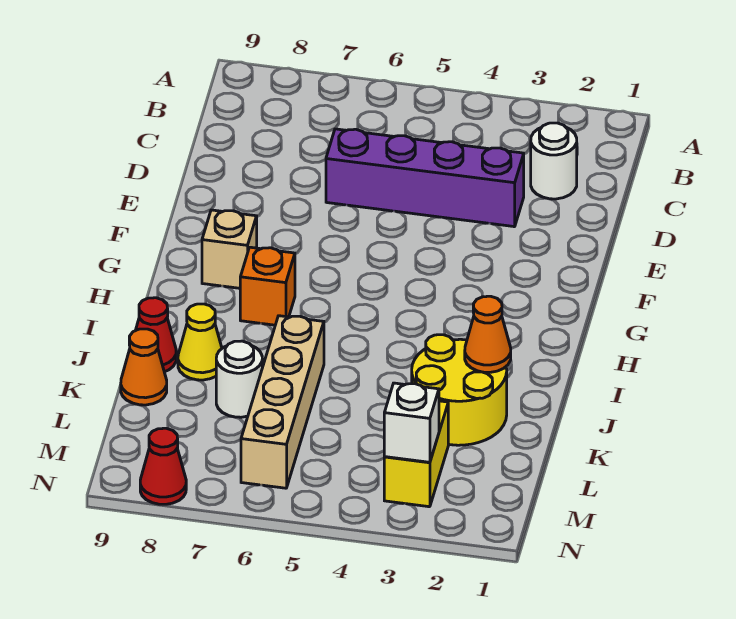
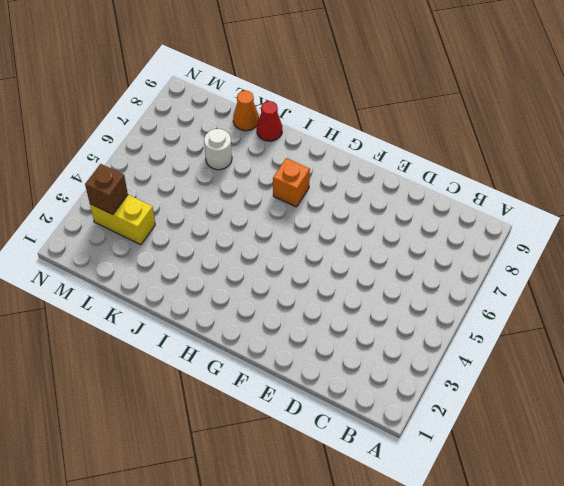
brown 1x1 brick [85,164,128,214] -> white 1x1 brick [384,383,439,462]
none -> white 1x1 round brick [531,123,577,199]
none -> purple 1x4 brick [326,129,524,227]
none -> tan 1x1 brick [202,210,257,288]

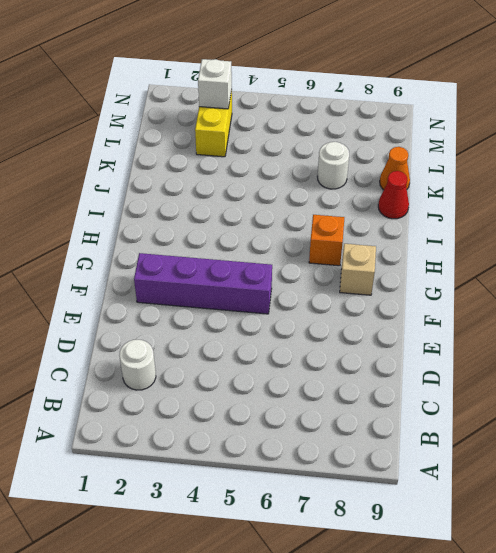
purple 1x4 brick [134,253,272,314] -> purple 1x4 brick moved to [326,129,524,227]
none -> yellow 2x2 round brick [412,335,507,445]
none -> tan 1x4 brick [241,316,324,488]
none -> yellow 1x1 cone [178,304,222,380]

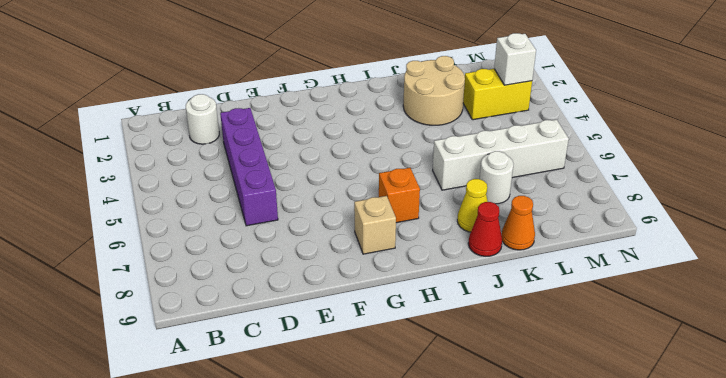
tan 2x2 round brick [403,56,465,125] -> yellow 2x2 round brick [412,335,507,445]
white 1x4 brick [433,120,569,190] -> tan 1x4 brick [241,316,324,488]
none -> red 1x1 cone [140,428,186,504]
none -> orange 1x1 cone [465,296,511,372]

